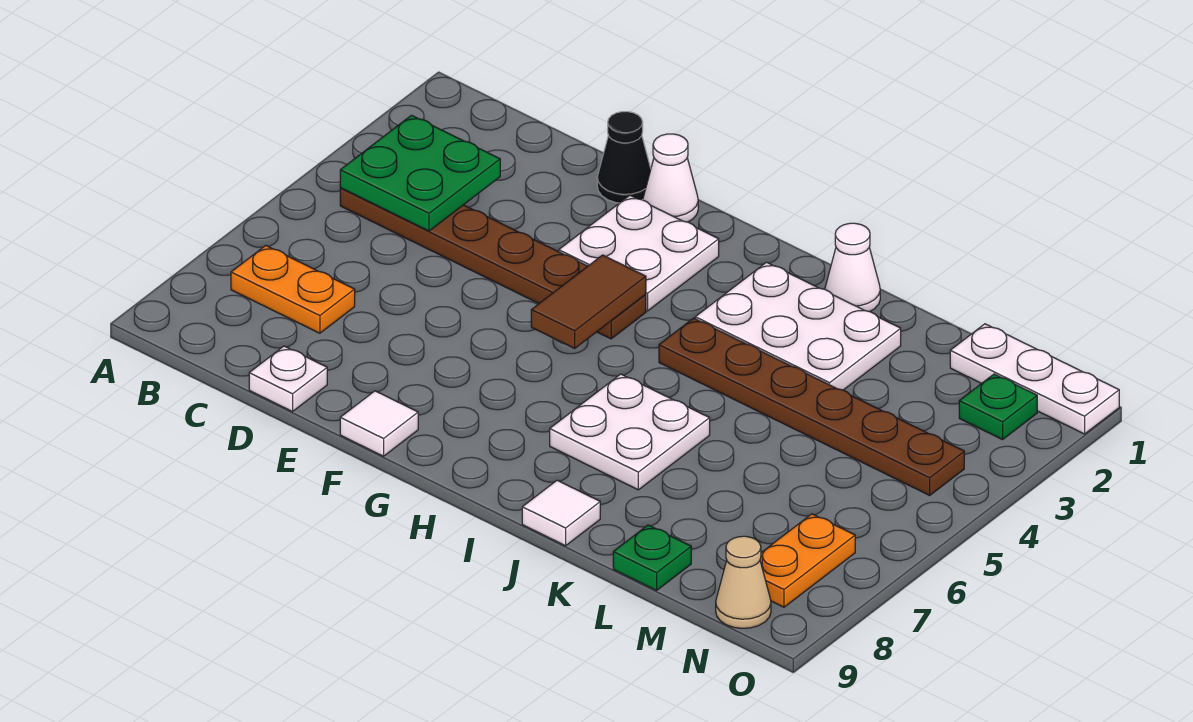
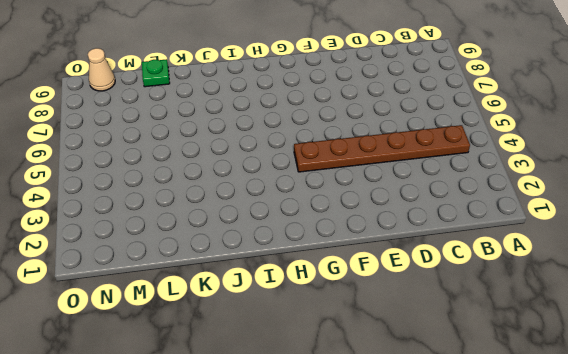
none -> orange 1x2 plate [231,246,355,333]
none -> white 1x1 plate [249,346,327,412]
none -> black 1x1 cone [597,112,651,203]

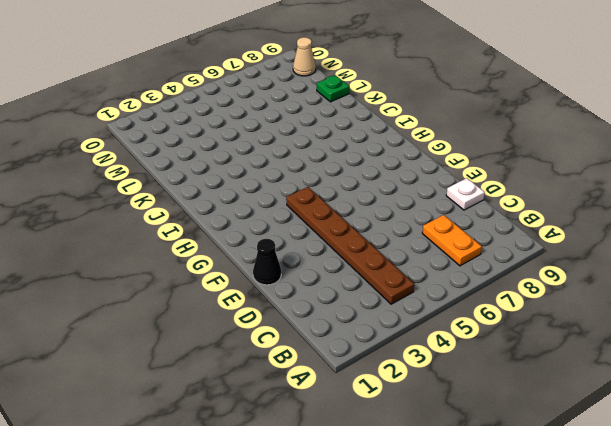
none -> white 1x1 cone [643,134,698,222]
none -> white 2x2 plate [559,195,719,311]
none -> white 1x1 tile [340,391,418,456]

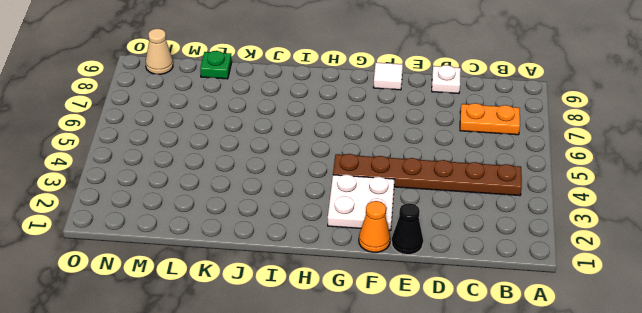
orange 1x1 cone [359,201,390,252] -> white 1x1 cone [643,134,698,222]
none -> white 2x3 plate [695,262,901,390]
none -> brown 1x6 plate [659,318,964,495]
none -> white 2x2 plate [550,374,710,490]

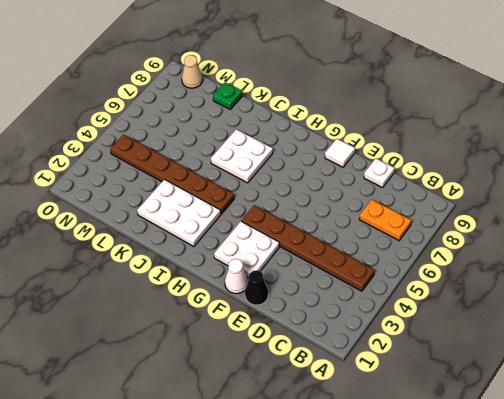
none -> white 1x1 cone [825,223,880,312]
none -> white 1x1 tile [522,480,600,546]
none -> white 1x3 plate [950,324,1119,434]

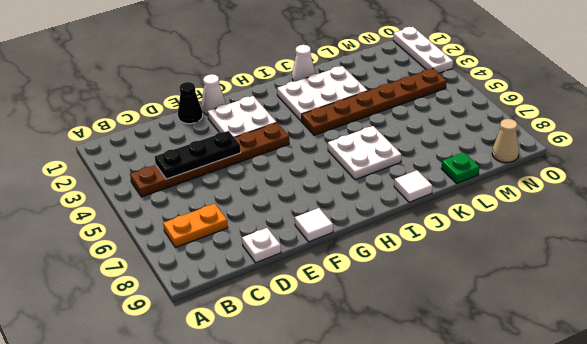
black 1x3 plate [155,131,241,179] -> green 2x2 plate [340,115,500,231]
white 1x3 plate [393,27,453,73] -> white 1x3 plate turned to [950,324,1119,434]
none -> green 1x1 plate [959,374,1037,440]
none -> orange 1x2 plate [760,514,855,607]
none -> brown 1x2 tile [531,255,646,348]

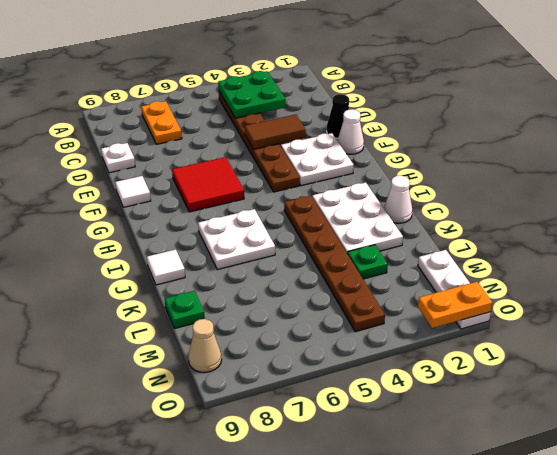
brown 1x2 tile [245,115,306,149] -> brown 1x2 tile moved to [531,255,646,348]
red 2x2 tile [172,157,244,212] -> none
green 1x1 plate [348,245,388,279] -> green 1x1 plate moved to [959,374,1037,440]
orange 1x2 plate [418,282,492,328] -> orange 1x2 plate moved to [760,514,855,607]

